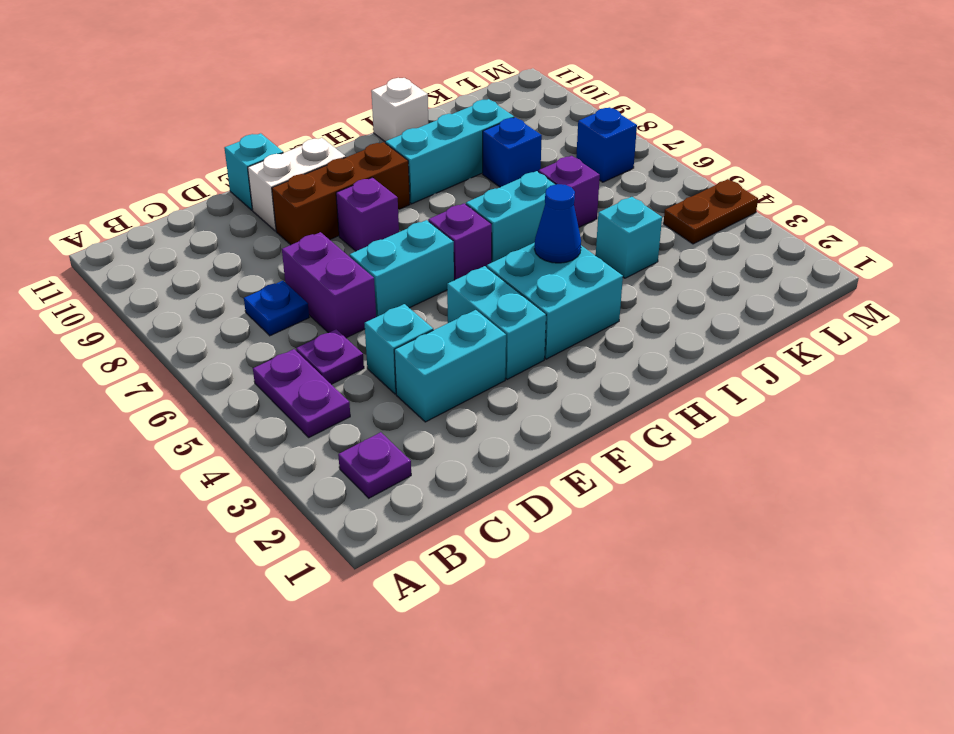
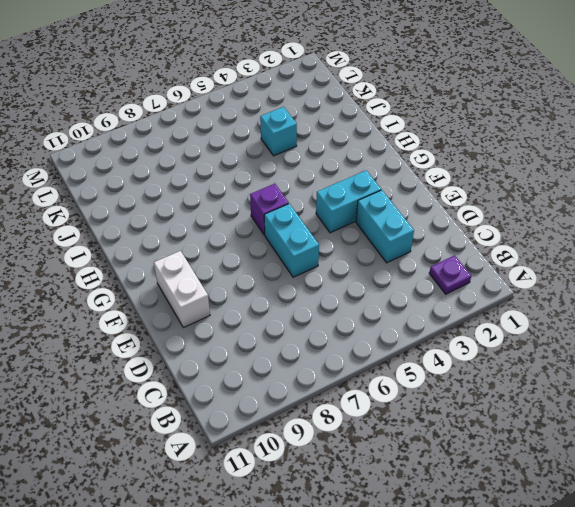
none -> purple 1x2 plate [253,349,350,437]
none -> purple 1x1 plate [296,329,364,384]
none -> blue 1x1 plate [244,281,309,336]

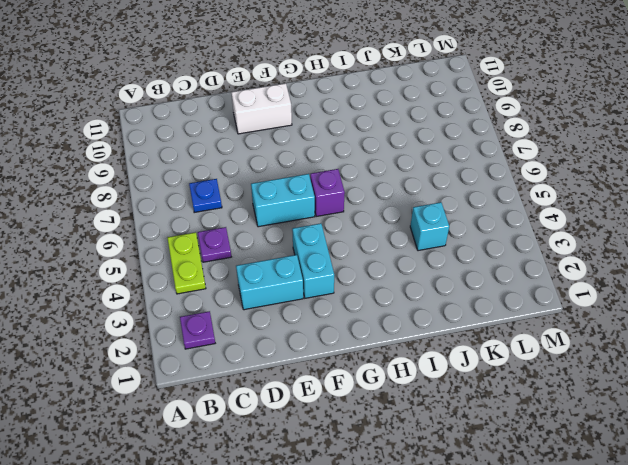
lime 1x2 plate [168,232,206,294] -> purple 1x2 plate [253,349,350,437]
none -> cyan 1x1 brick [365,304,433,394]
none -> purple 1x2 brick [282,232,376,338]
none -> brown 1x3 brick [272,142,410,245]

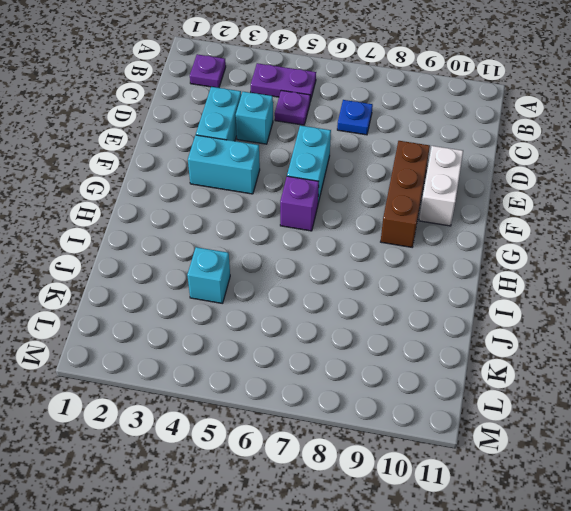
none -> purple 1x2 brick [282,232,376,338]
none -> cyan 1x1 brick [224,133,283,210]
none -> purple 1x1 brick [336,177,399,251]

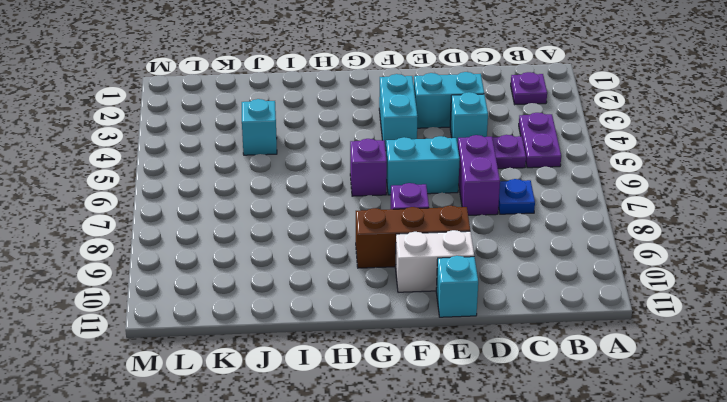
none -> cyan 2x2 brick [487,242,623,359]
none -> cyan 1x2 brick [466,171,556,263]
none -> cyan 1x3 brick [385,99,514,204]

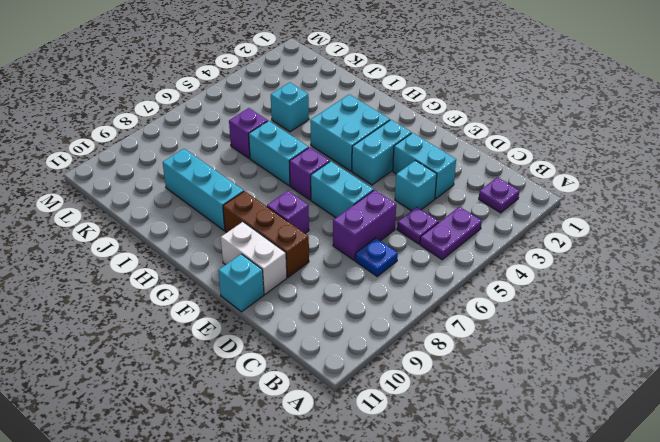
none -> white 1x1 brick [371,78,428,142]
none -> blue 1x1 brick [483,117,542,187]
none -> brown 1x2 plate [663,179,758,244]

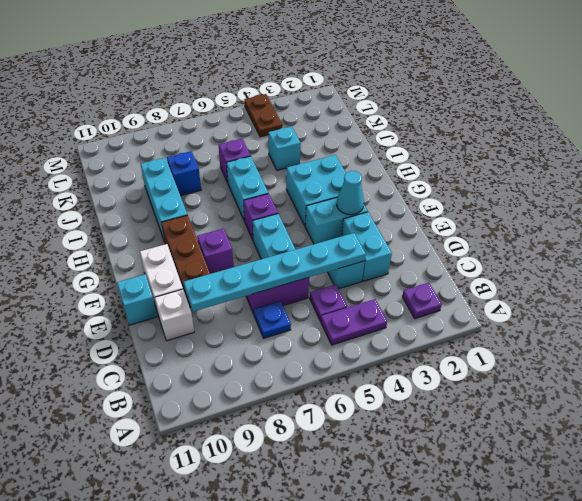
cyan 1x6 plate [184,233,366,311] -> none
white 1x1 brick [155,289,194,341] -> white 1x1 brick moved to [371,78,428,142]
cyan 1x1 cone [337,171,364,215] -> none
none -> blue 1x1 brick [576,107,637,182]
none -> blue 1x1 cone [535,184,581,263]

